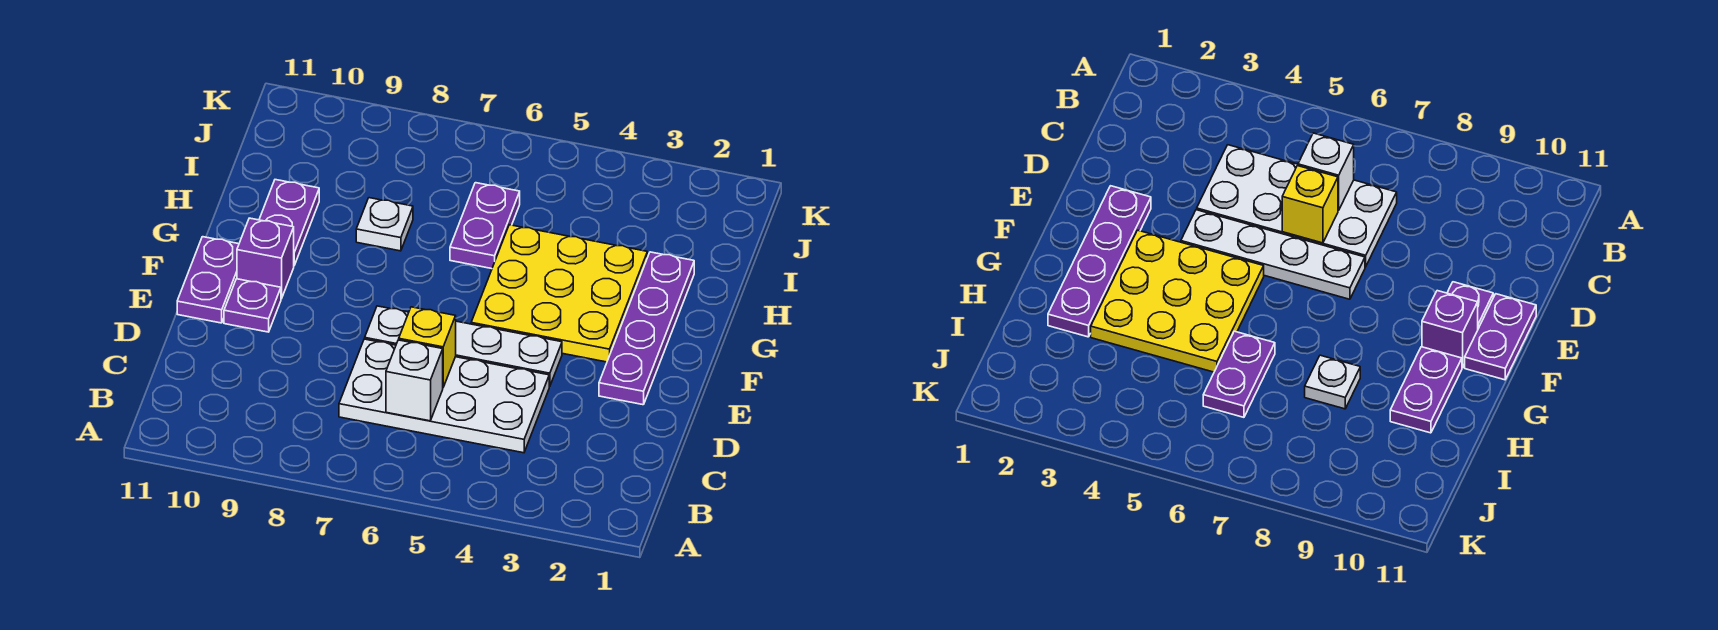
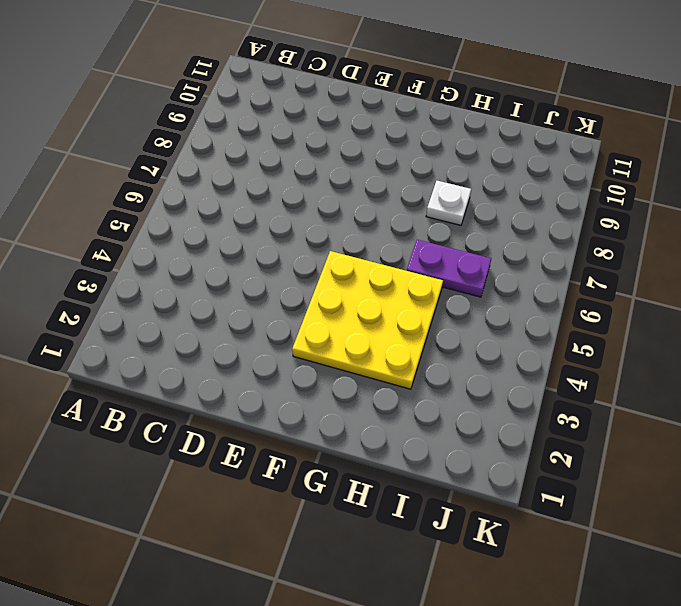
none -> white 2x4 plate [339,339,549,453]
none -> purple 1x4 plate [599,252,694,405]
none -> white 1x4 plate [365,306,562,387]

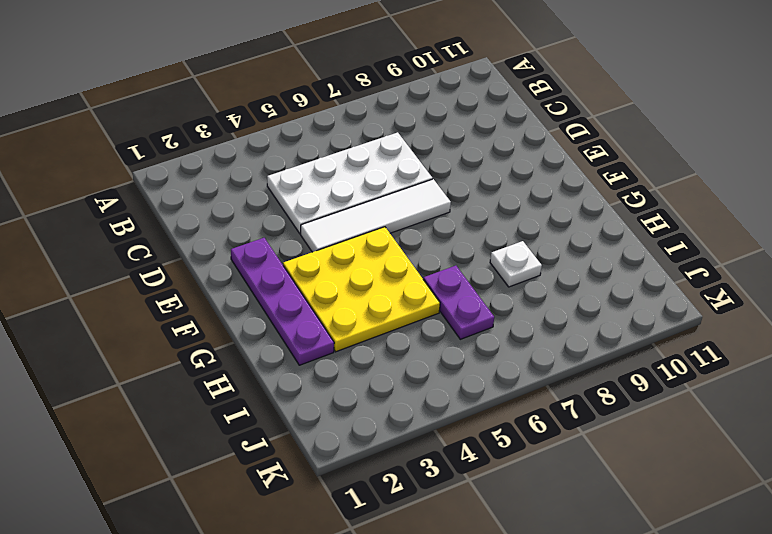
white 1x4 tile [301,179,451,252] -> white 1x4 plate [365,306,562,387]
none -> purple 1x1 plate [224,279,281,332]
none -> purple 1x2 plate [177,237,239,323]
none -> purple 1x1 brick [237,218,294,299]

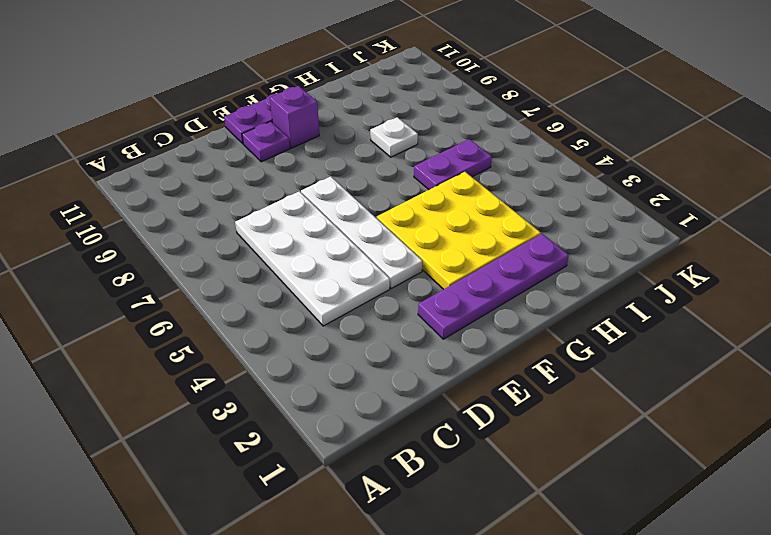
none -> purple 1x2 plate [259,180,319,265]
none -> white 1x1 brick [386,340,443,421]
none -> yellow 1x1 brick [399,307,456,387]

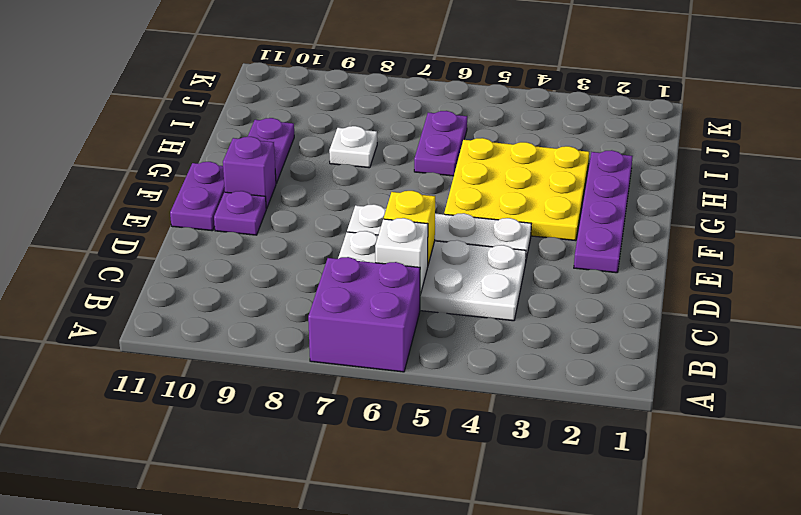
purple 2x2 brick [308,257,420,372] -> none

